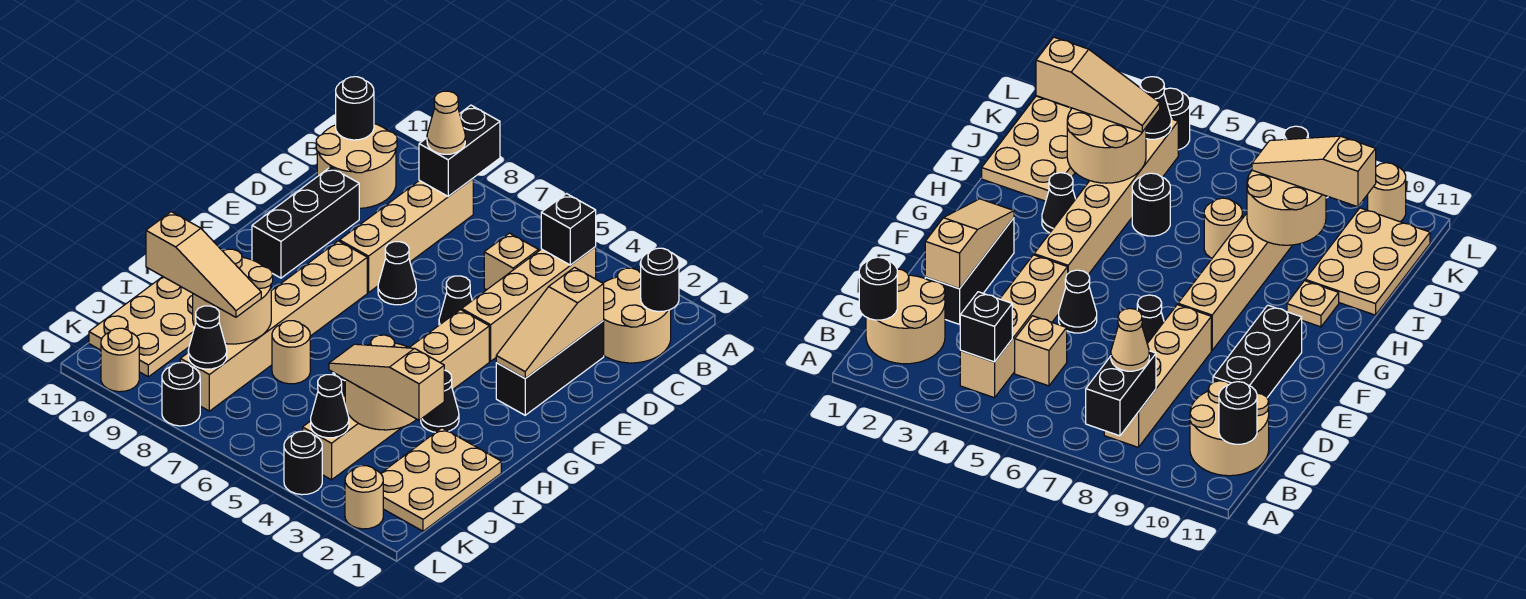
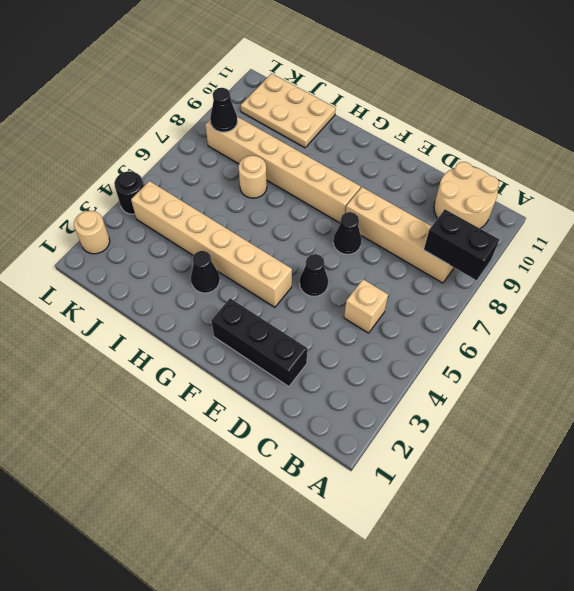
none -> tan 2x2 round brick [603,268,671,363]
none -> tan 1x4 brick [462,247,596,361]
none -> black 1x3 brick [252,167,359,278]
none -> tan 1x1 plate [1287,281,1339,327]

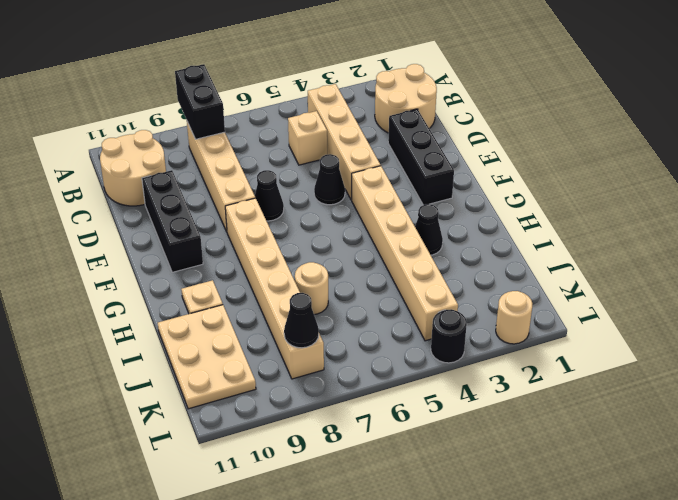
none -> tan 2x3 plate [381,428,501,531]
none -> black 1x1 round brick [1132,173,1170,236]
none -> black 1x1 round brick [162,363,200,426]
none -> tan 1x1 round brick [101,328,139,392]

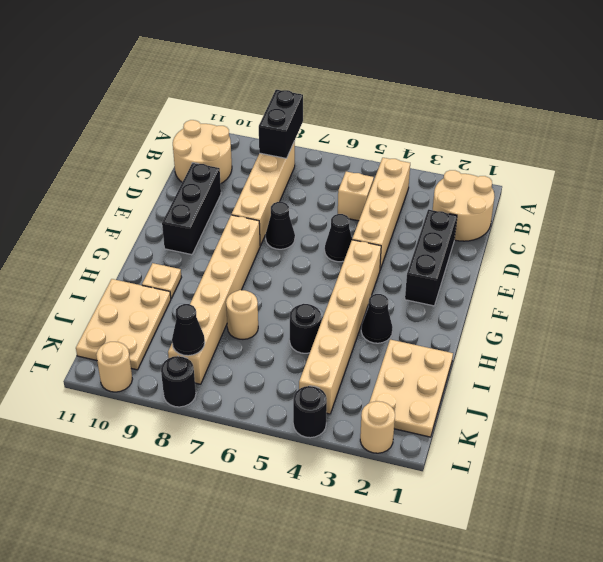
none -> black 1x1 round brick [641,248,679,312]
none -> black 1x1 brick [541,194,596,265]
none -> black 1x1 round brick [336,77,374,140]
none -> tan 1x3 slope [496,267,604,378]

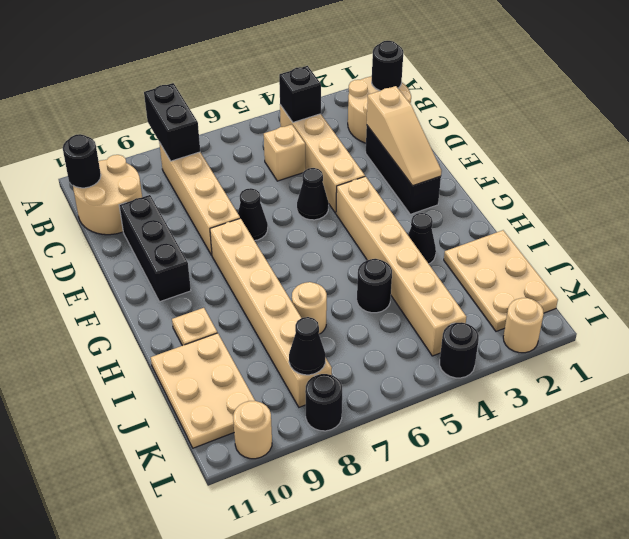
none -> tan 2x2 round brick [345,335,416,430]
none -> tan 2x2 round brick [193,249,273,344]
none -> black 1x1 cone [311,375,349,438]
none -> tan 1x1 cone [427,91,465,154]

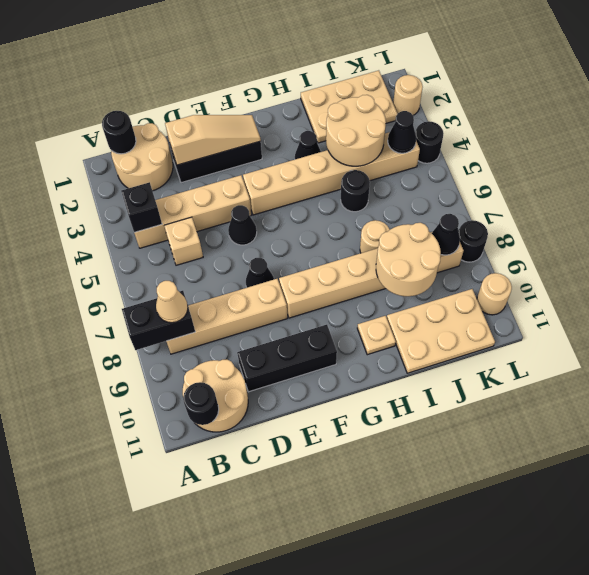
none -> tan 1x3 slope [329,344,444,420]
none -> tan 1x3 slope [146,212,261,317]

